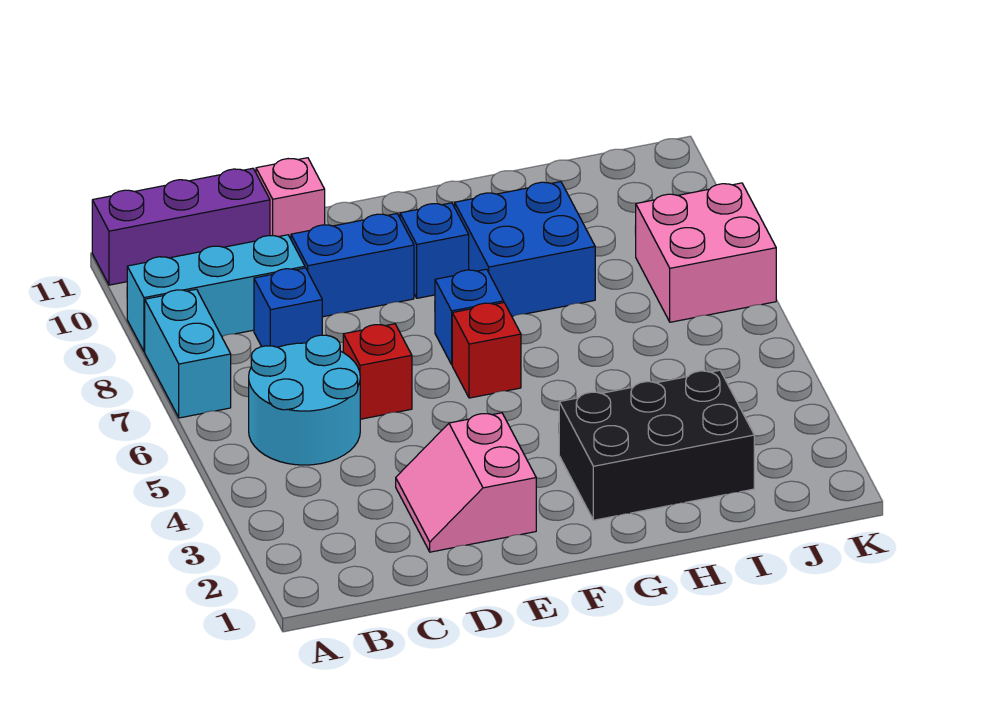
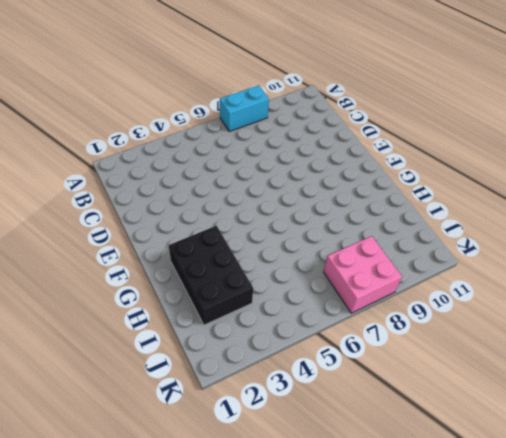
none -> cyan 1x3 brick [127,235,305,352]
none -> purple 1x3 brick [92,168,270,285]
none -> cyan 2x2 round brick [249,335,360,465]

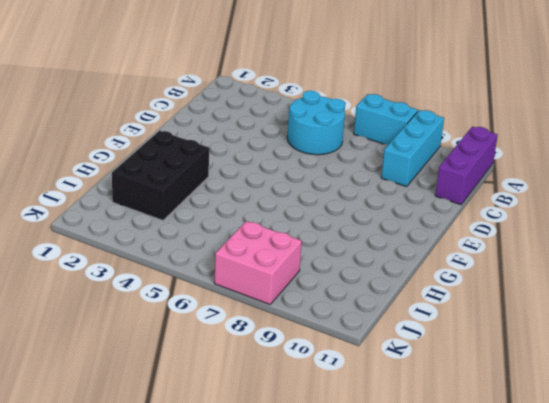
none -> blue 1x1 brick [254,268,322,347]
none -> pink 2x2 slope [396,413,536,552]
none -> red 1x1 brick [343,324,412,419]

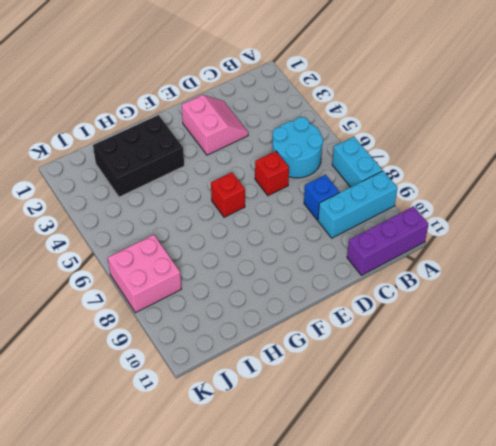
none -> blue 1x2 brick [291,214,414,317]
none -> pink 1x1 brick [256,158,325,239]
none -> blue 1x1 brick [435,269,504,364]

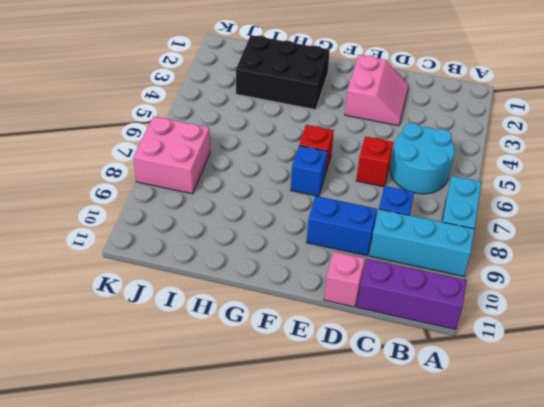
none -> blue 1x1 brick [400,203,469,298]
none -> blue 2x2 brick [455,182,595,317]

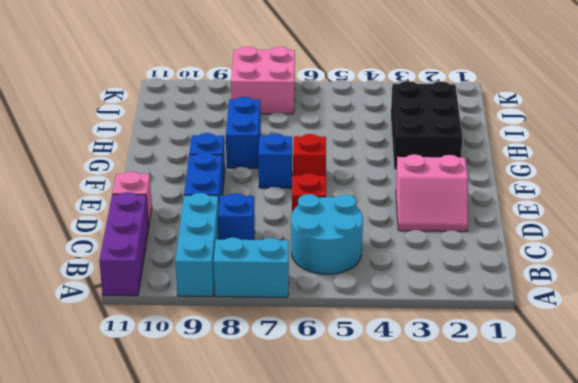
blue 1x2 brick [226,97,261,168] -> blue 2x2 brick [455,182,595,317]

